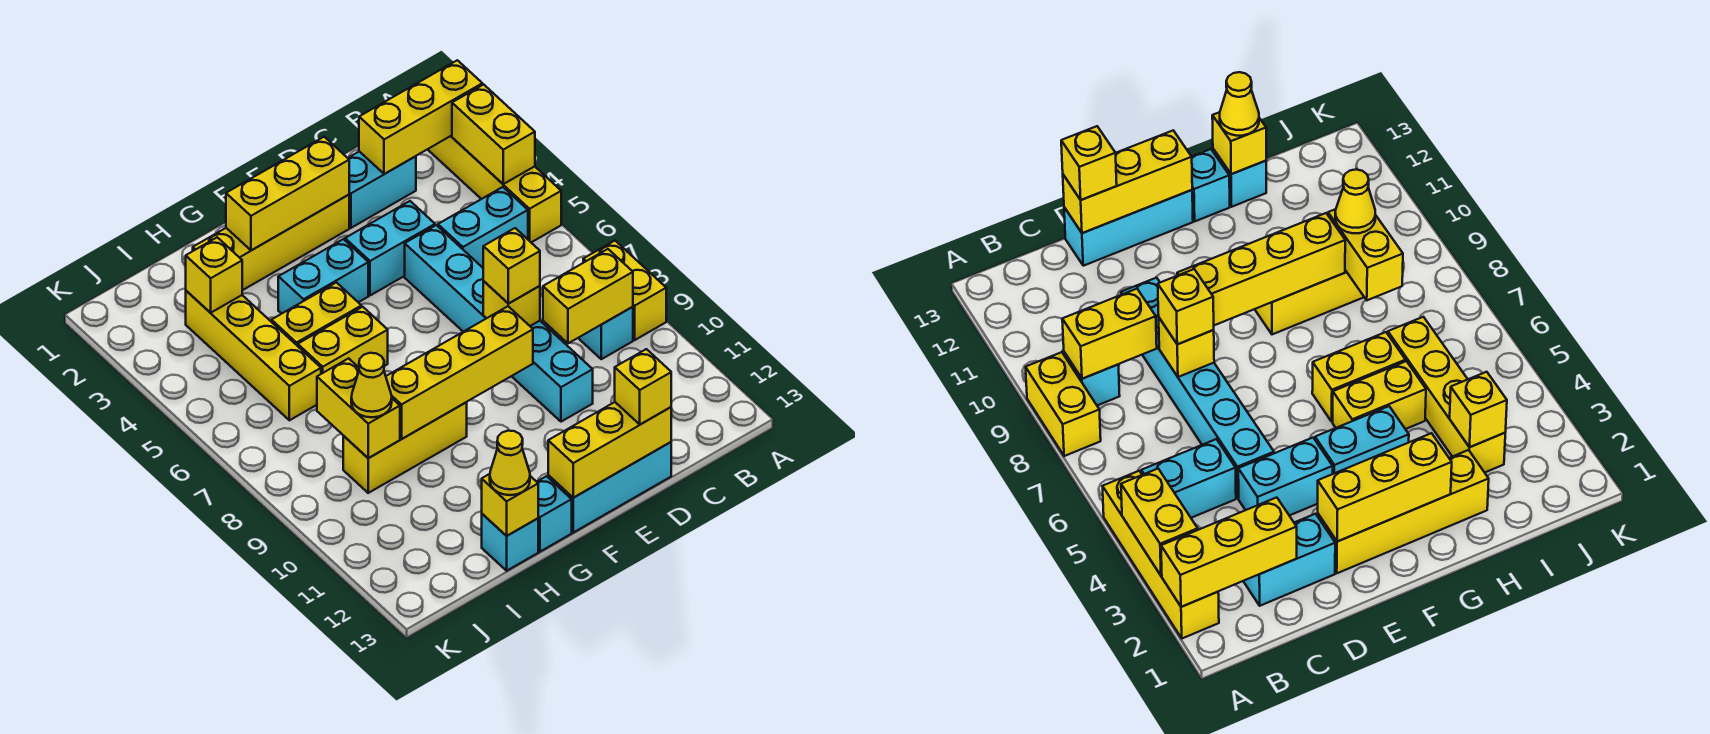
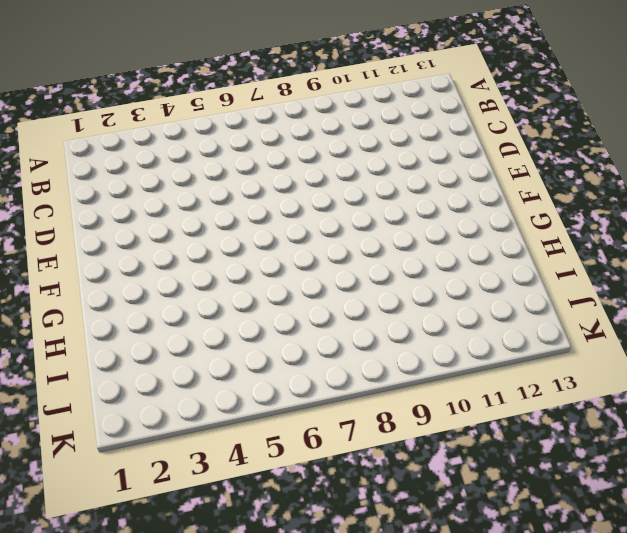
none -> yellow 1x4 brick [428,136,561,242]
none -> yellow 1x2 brick [583,241,666,340]
none -> cyan 1x2 brick [438,187,528,268]
none -> cyan 1x1 brick [579,307,633,359]

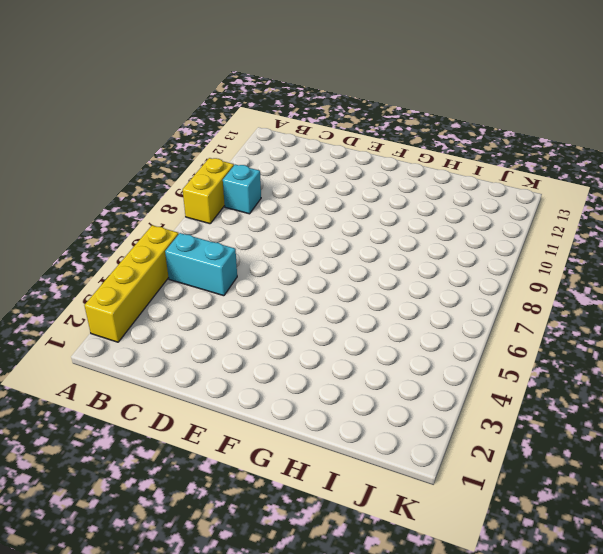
none -> cyan 1x2 brick [348,151,416,228]
none -> cyan 1x2 brick [345,201,435,295]
none -> cyan 1x6 brick [405,225,593,422]
none -> cyan 1x3 brick [548,442,671,532]

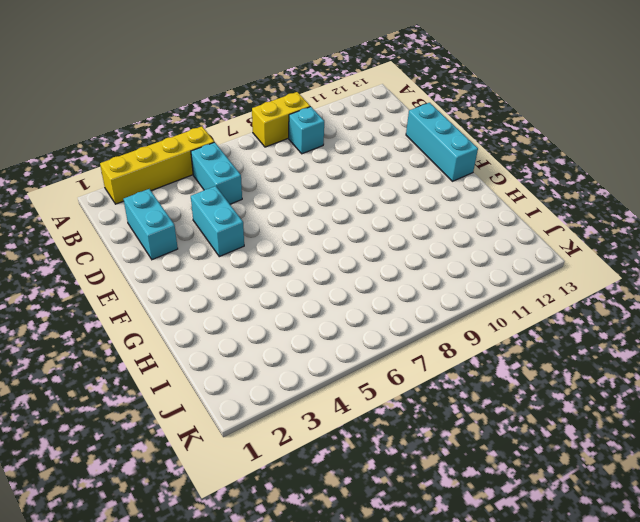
none -> cyan 1x6 brick [405,225,593,422]
none -> yellow 1x4 brick [193,195,349,290]
none -> cyan 1x2 brick [278,239,368,314]
none -> yellow 1x2 brick [271,283,361,346]

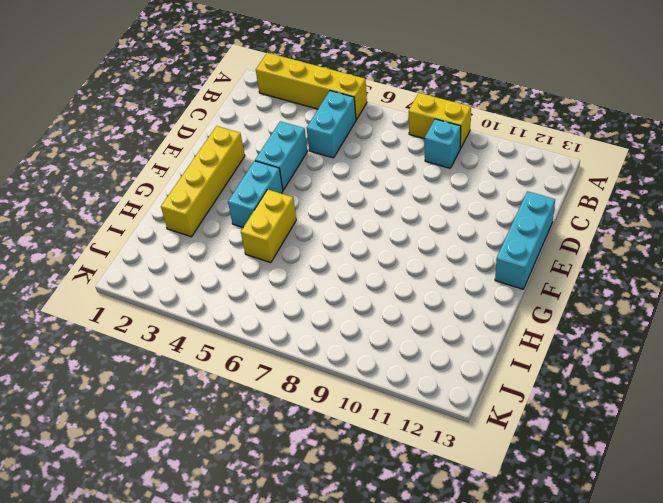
none -> cyan 1x2 brick [348,151,416,228]
none -> cyan 1x6 brick [405,225,593,422]
none -> yellow 1x2 brick [298,307,388,374]
none -> yellow 1x3 brick [343,402,467,493]

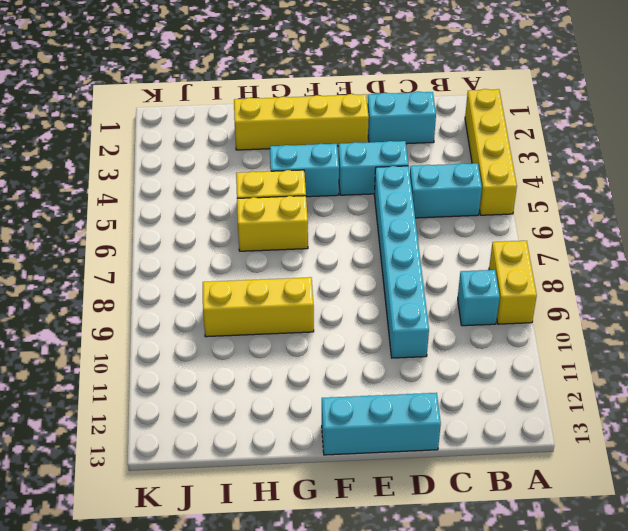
none -> cyan 1x1 brick [537,476,572,552]
none -> cyan 1x1 brick [482,514,538,571]
none -> yellow 1x4 brick [186,291,321,420]
none -> yellow 1x3 brick [359,60,482,174]

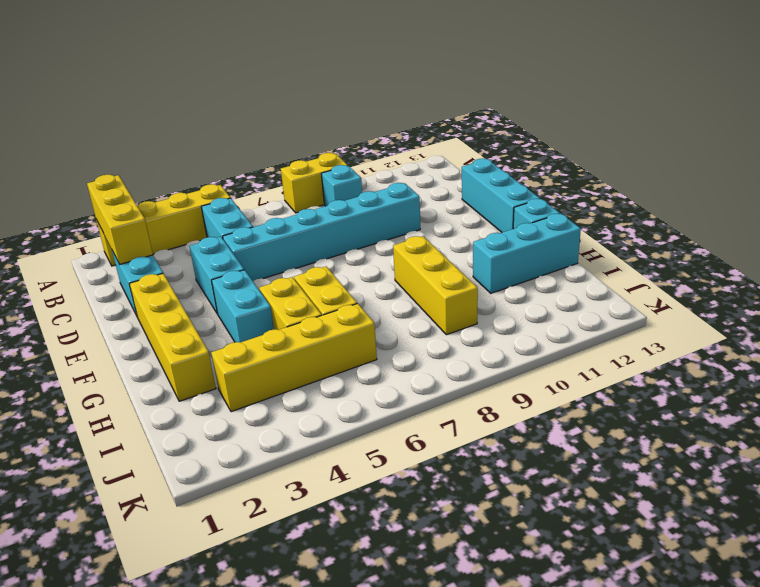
cyan 1x3 brick [473,214,581,293] -> cyan 1x1 brick [482,514,538,571]
none -> yellow 1x2 brick [452,84,535,184]
none -> yellow 1x2 brick [543,249,633,343]
none -> yellow 1x1 brick [483,281,540,326]
none -> yellow 1x3 brick [548,402,671,498]

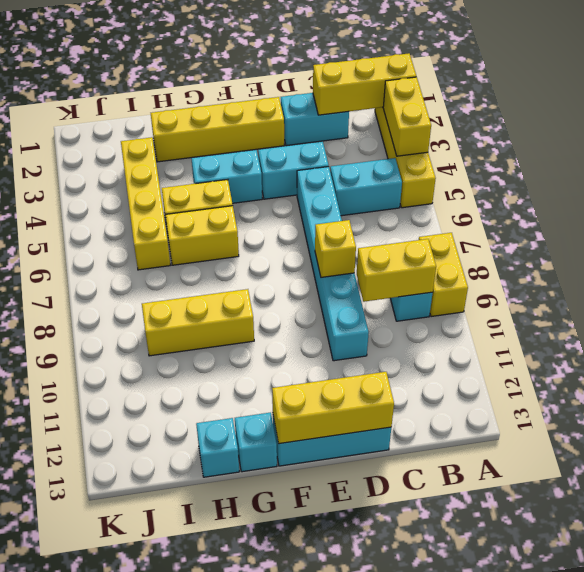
none -> yellow 1x3 brick [226,137,349,250]
none -> yellow 1x4 brick [386,306,533,439]
none -> yellow 1x1 brick [482,474,538,536]
none -> yellow 1x1 brick [186,237,242,313]

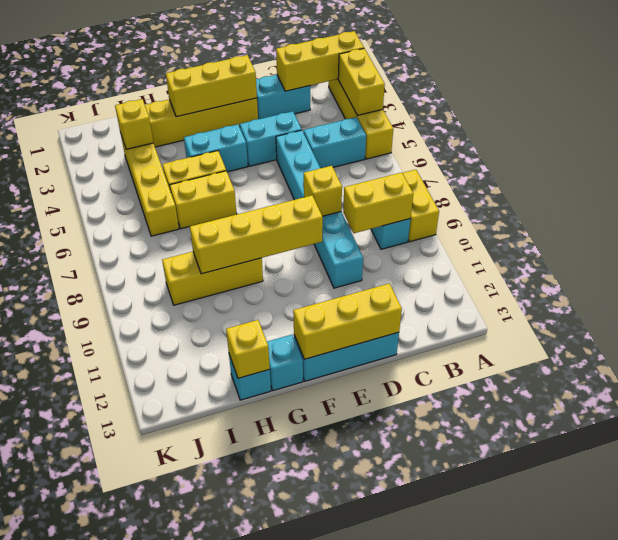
none -> yellow 1x2 brick [317,358,400,458]
none -> yellow 1x1 brick [483,228,540,304]
none -> yellow 1x1 brick [615,349,671,424]
none -> yellow 1x1 cone [490,431,530,495]

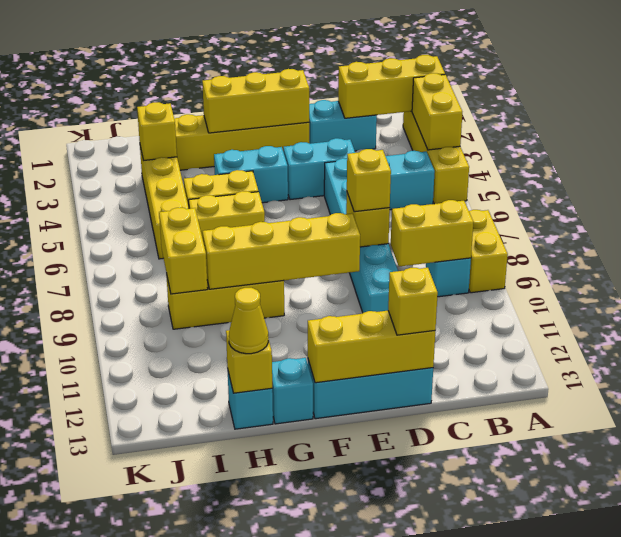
none -> yellow 1x1 cone [351,353,392,417]

